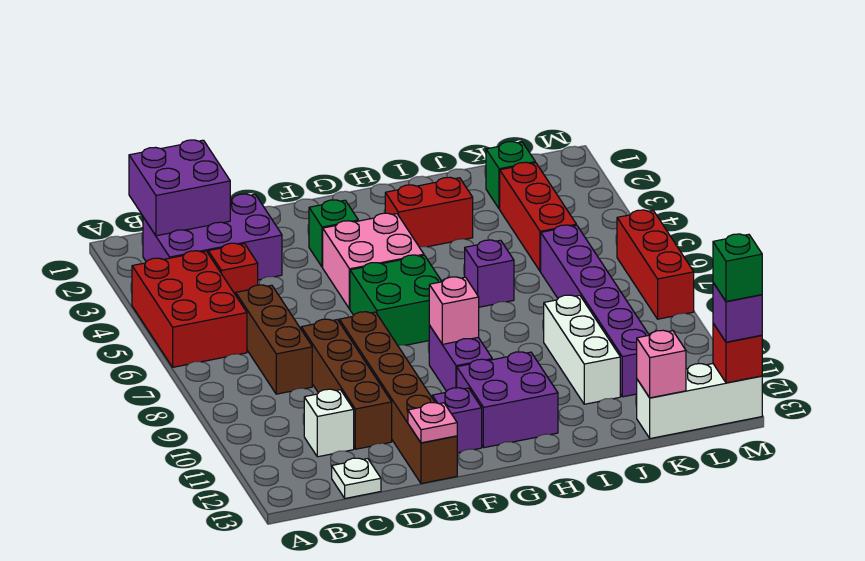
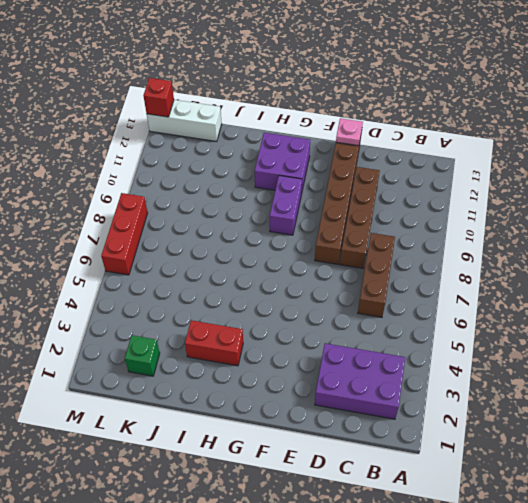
none -> red 2x3 brick [132,251,247,367]
none -> red 1x1 brick [208,243,258,295]
none -> white 1x1 brick [304,389,354,457]

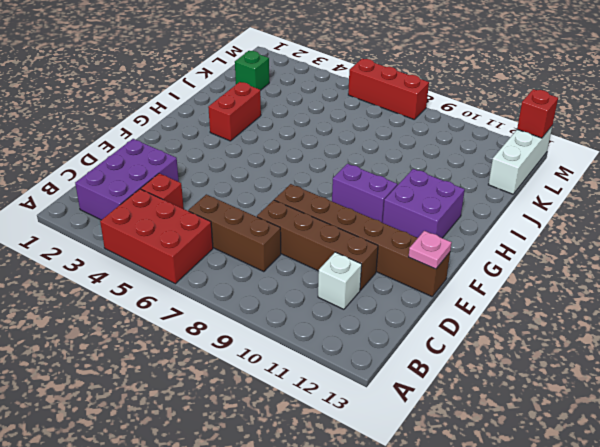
none -> white 1x1 plate [332,458,381,498]
none -> green 1x1 brick [309,200,358,267]
none -> pink 2x2 brick [323,213,424,309]

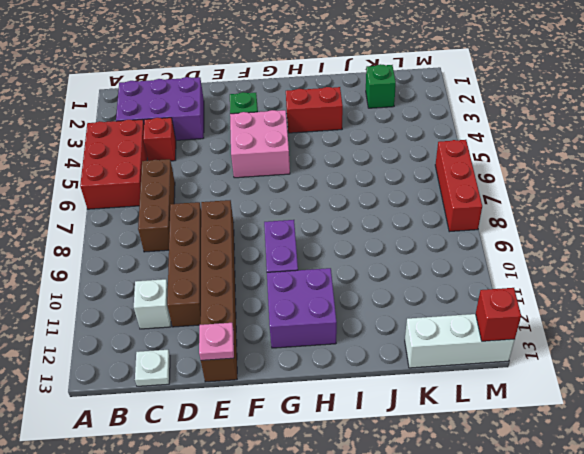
none -> green 2x2 brick [350,255,442,345]
none -> purple 1x1 brick [432,388,482,453]
none -> purple 1x1 brick [465,240,514,307]

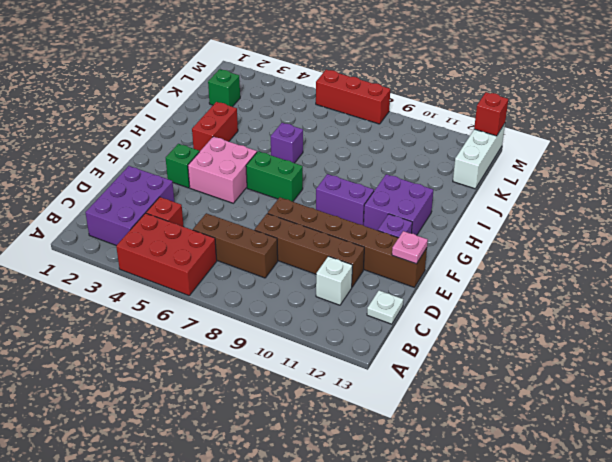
green 1x2 brick [246,151,303,202] -> green 2x2 brick [350,255,442,345]
none -> white 1x3 brick [544,295,620,404]
none -> red 1x3 brick [500,162,576,272]
none -> purple 1x6 brick [541,225,649,397]

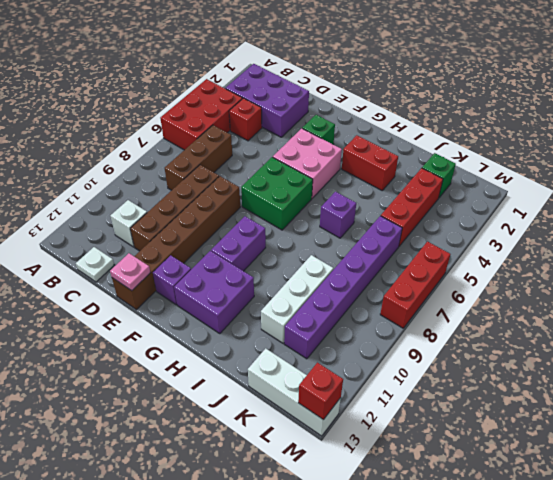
none -> purple 2x2 brick [129,140,230,236]
none -> pink 1x1 brick [429,277,479,344]
none -> pink 1x1 brick [637,330,686,398]

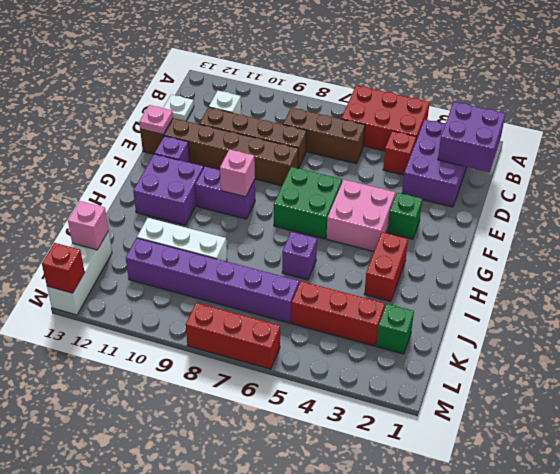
none -> purple 1x1 brick [713,283,762,342]
none -> green 1x1 brick [713,234,762,301]

